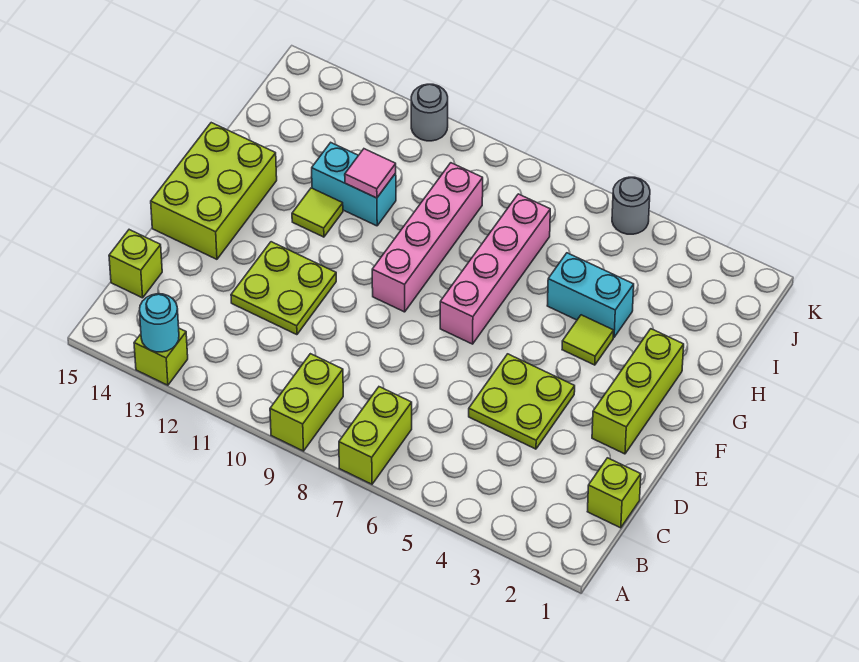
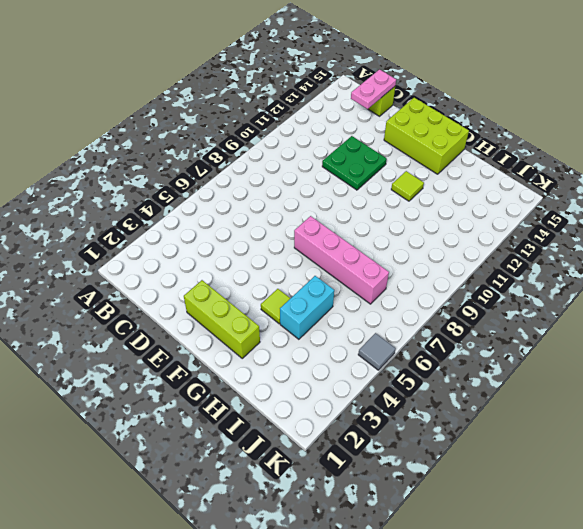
pink 1x2 plate [351,70,396,109] -> none
green 2x2 plate [322,136,387,190] -> lime 2x2 plate [231,242,336,335]
grey 1x1 tile [358,333,396,370] -> grey 1x1 round brick [612,177,650,234]
none -> lime 1x2 brick [339,387,412,484]
none -> lime 1x2 brick [270,354,343,451]
none -> lime 1x1 brick [134,328,188,385]

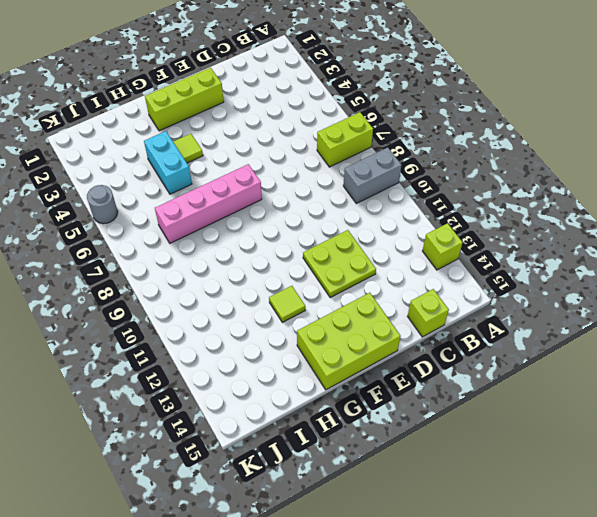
grey 1x2 brick [343,147,401,203] -> lime 1x2 brick [270,354,343,451]
none -> lime 1x1 brick [587,458,641,528]
none -> lime 2x2 plate [469,354,575,449]
none -> pink 1x4 brick [372,163,483,312]

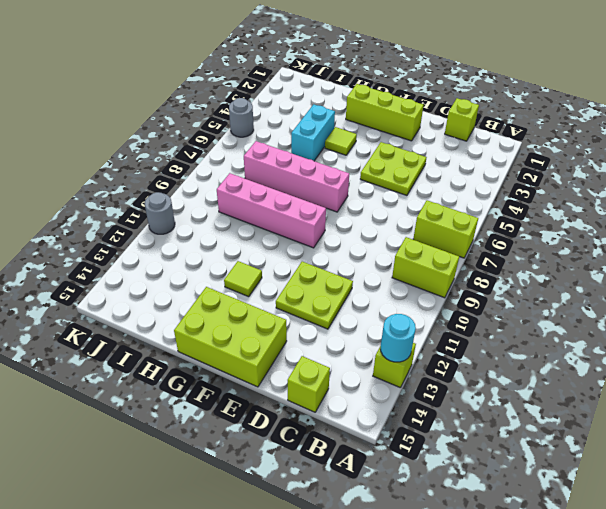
none -> cyan 1x2 brick [312,143,396,226]
none -> pink 1x1 tile [345,149,396,198]

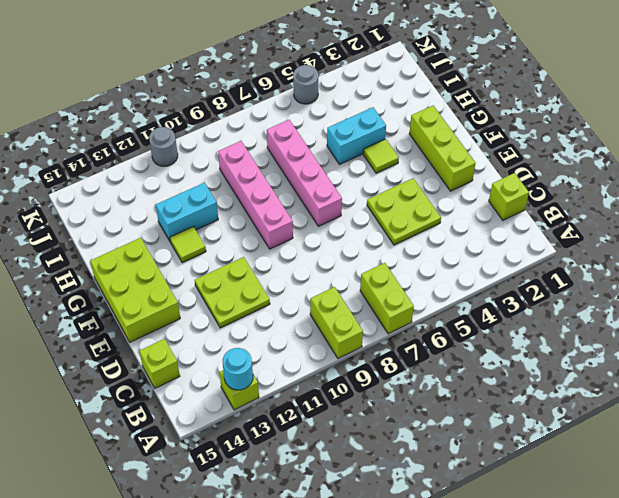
none -> pink 1x1 tile [345,149,396,198]

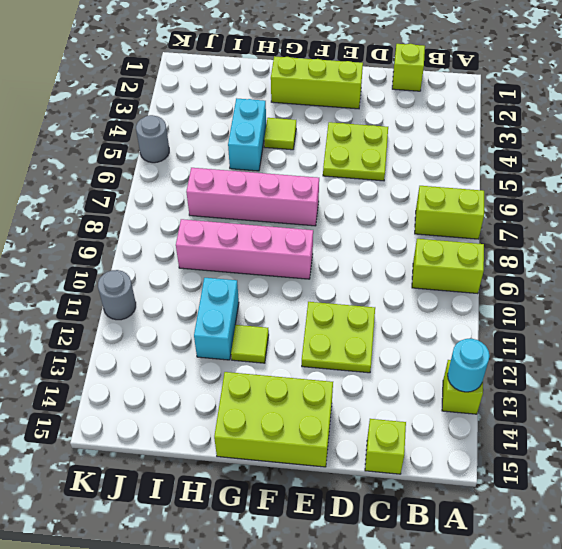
none -> pink 1x1 tile [345,149,396,198]

